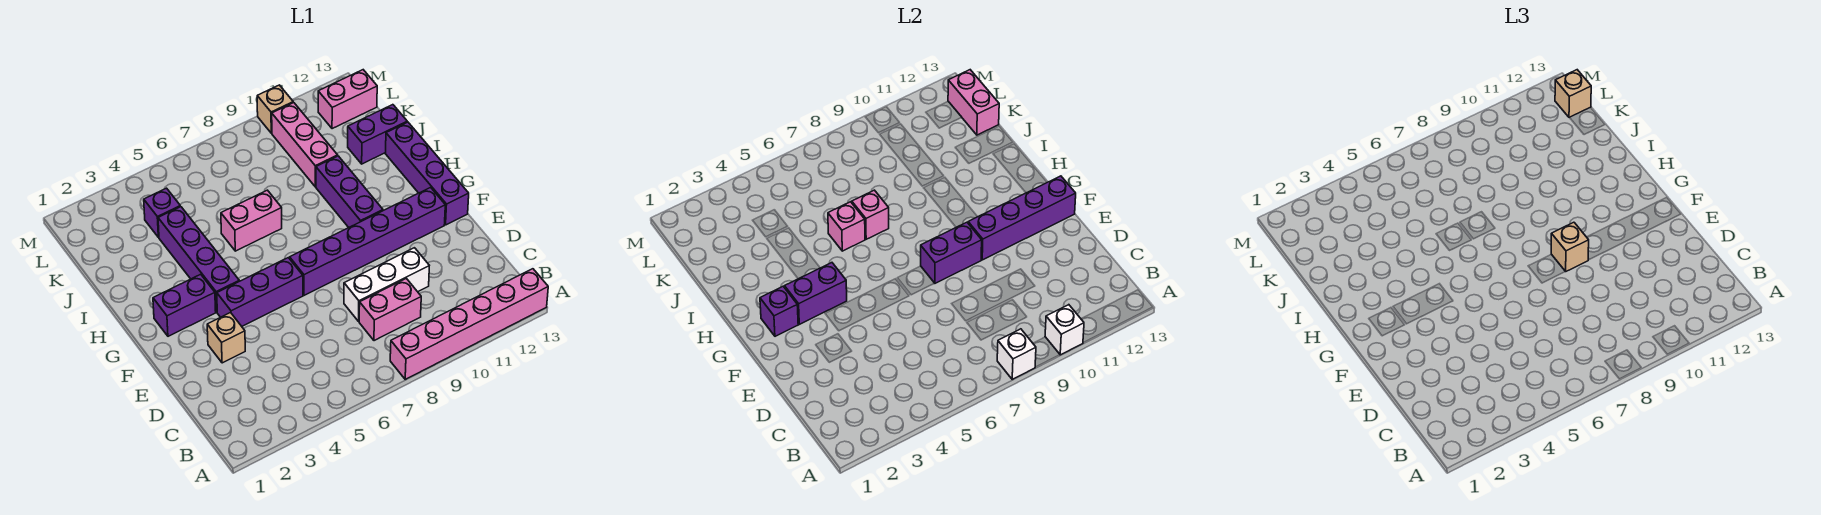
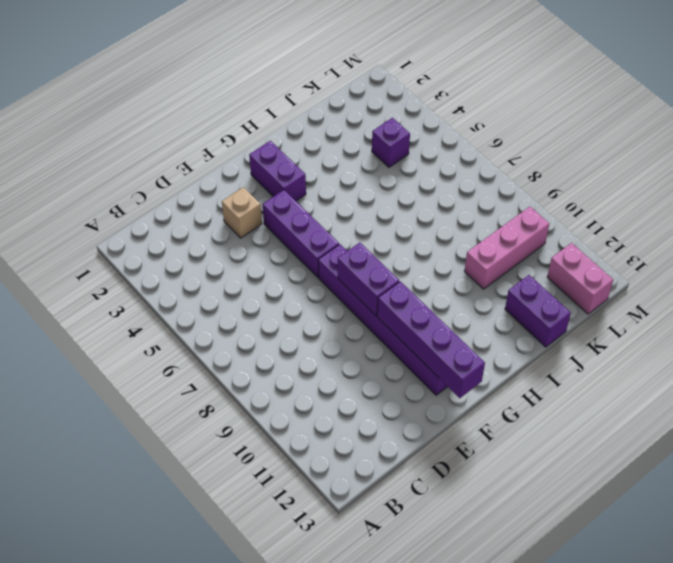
none -> pink 1x6 brick [390,269,548,379]
none -> pink 1x2 brick [359,278,421,341]
none -> white 1x3 brick [344,248,429,321]

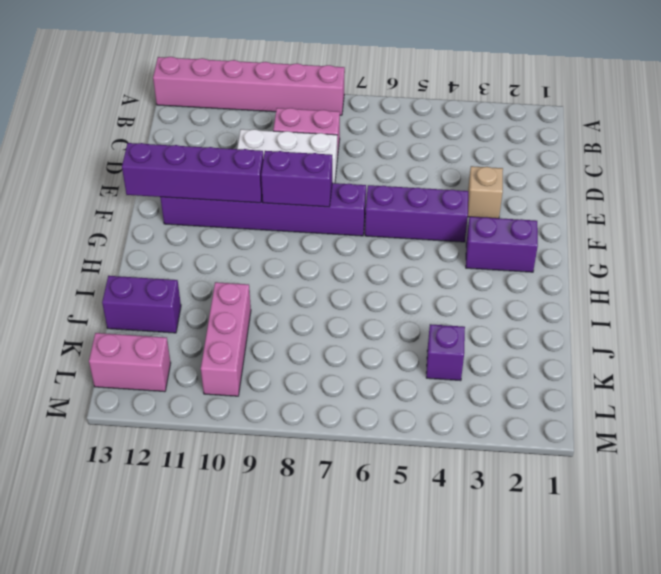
none -> purple 1x4 brick [385,122,469,225]
none -> purple 1x4 brick [158,207,239,312]
none -> purple 1x3 brick [316,156,383,227]

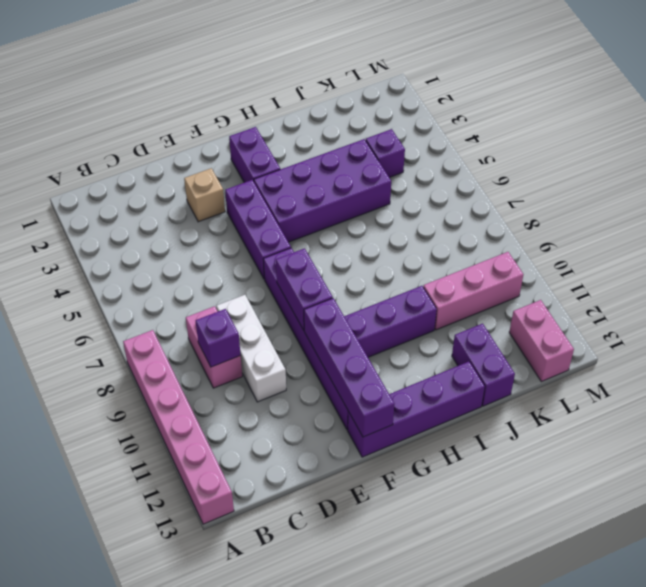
purple 1x1 brick [196,309,241,367] -> purple 1x1 brick moved to [760,286,798,336]
purple 2x4 brick [254,139,391,242] -> purple 1x4 brick [158,207,239,312]
none -> pink 1x2 brick [221,190,282,251]
none -> tan 1x1 brick [257,85,293,133]
none -> white 1x1 brick [997,329,1036,379]

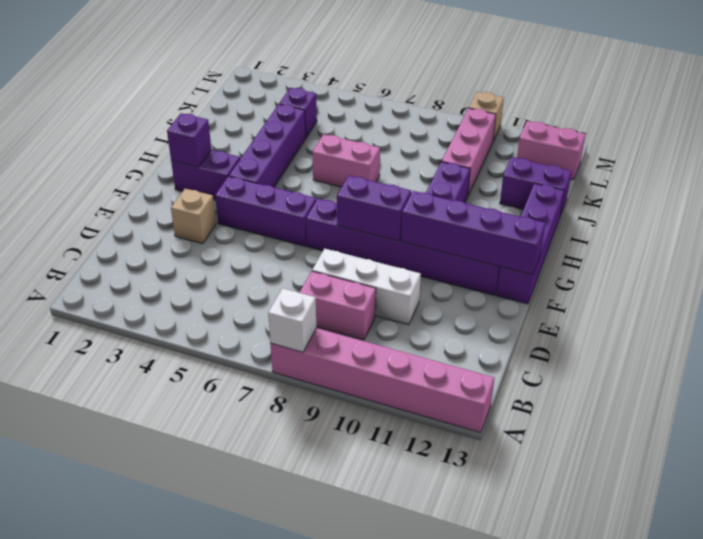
none -> white 1x1 brick [1045,305,1084,355]
none -> purple 1x2 brick [785,263,847,324]
none -> pink 1x1 brick [828,202,865,251]

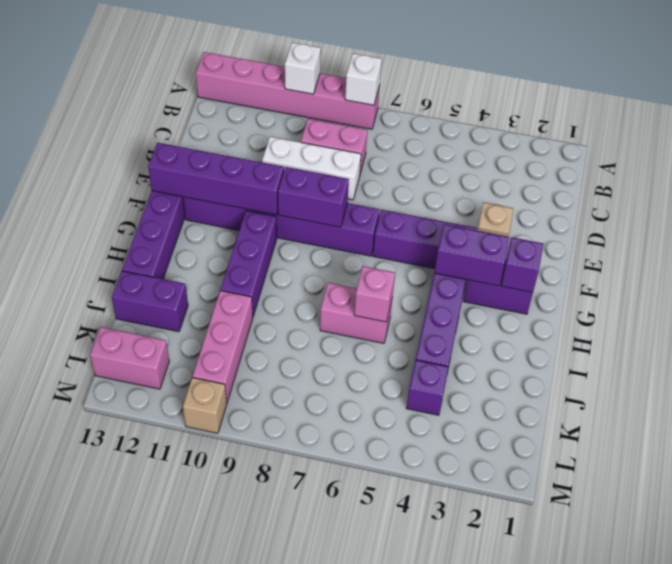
none -> pink 1x1 brick [852,190,889,239]
none -> pink 1x2 brick [948,70,999,135]
none -> tan 1x1 brick [1551,222,1589,271]

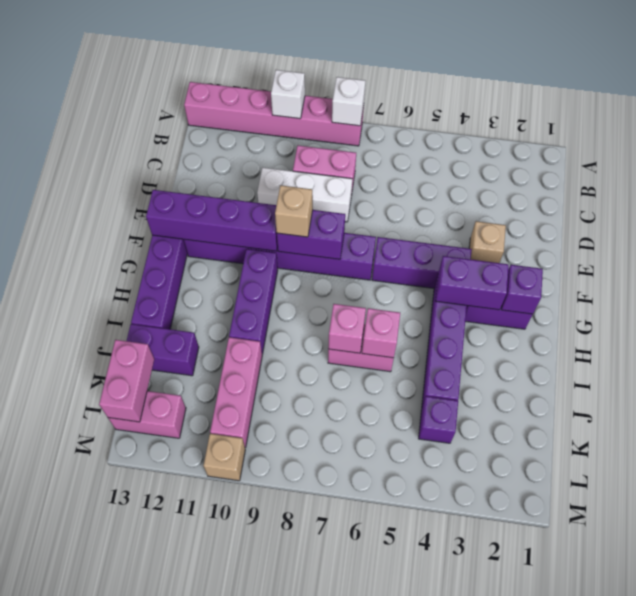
none -> tan 1x1 brick [1555,70,1591,118]

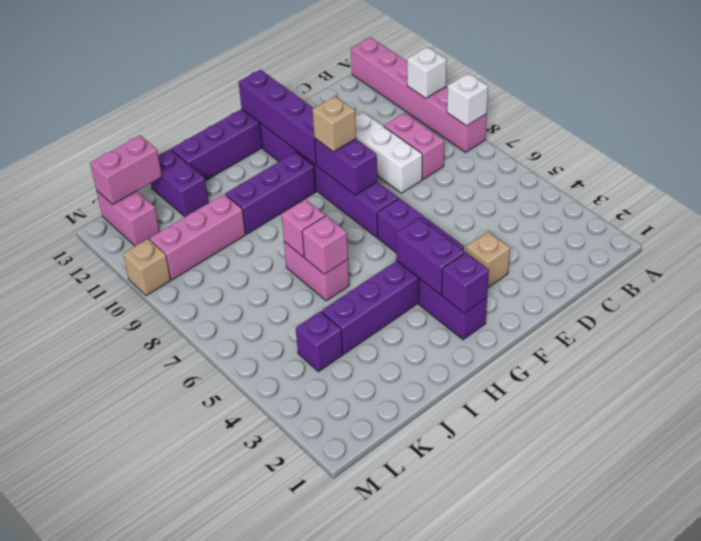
none -> tan 1x1 brick [1555,70,1591,118]

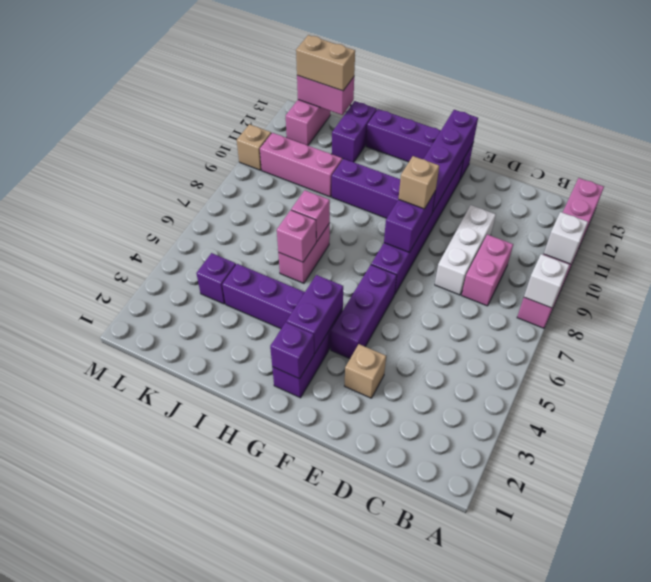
tan 1x2 brick [296,35,355,91] -> tan 1x1 brick [1555,70,1591,118]

